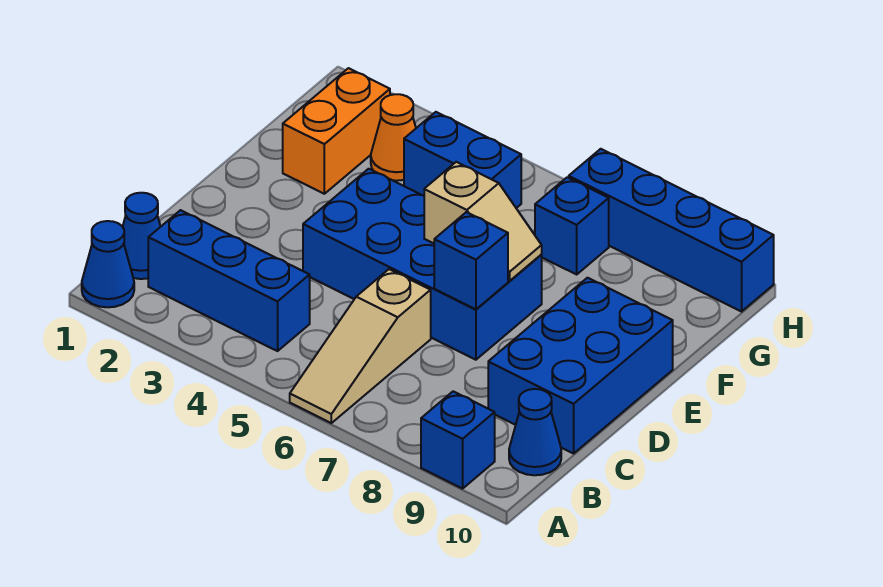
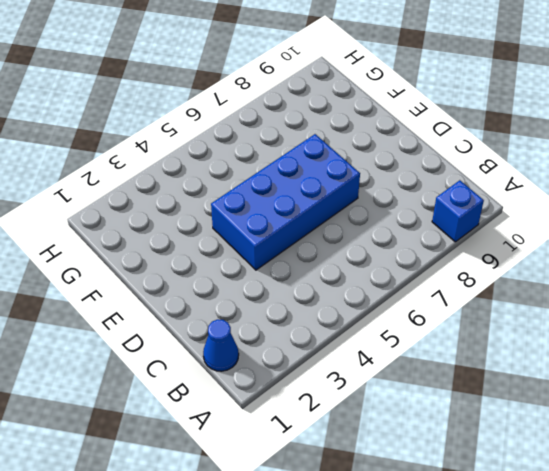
none -> blue 1x1 cone [82,221,134,307]
none -> tan 1x3 slope [290,269,431,423]
none -> blue 1x3 brick [148,210,310,351]

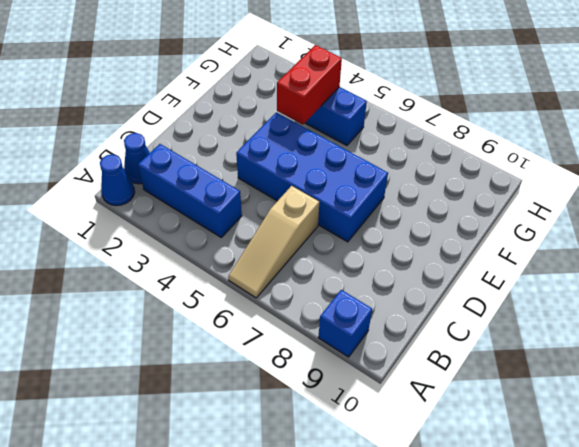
red 1x2 brick [277,45,342,125] -> none
none -> blue 1x1 cone [509,389,561,475]
none -> blue 2x3 brick [488,278,673,454]
none -> orange 1x2 brick [283,68,390,194]

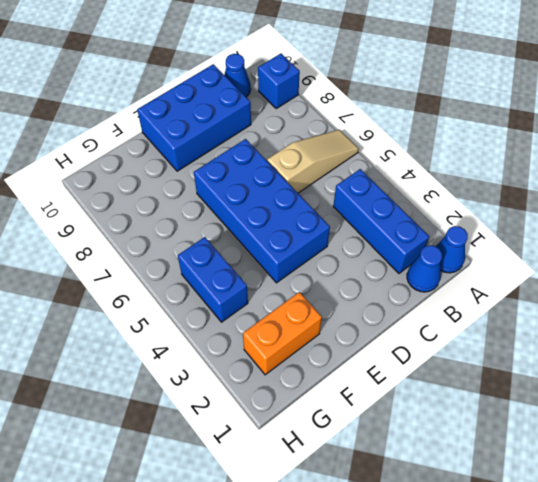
none -> orange 1x1 cone [371,94,416,181]
none -> blue 1x1 brick [535,177,609,274]
none -> blue 1x4 brick [569,149,774,312]

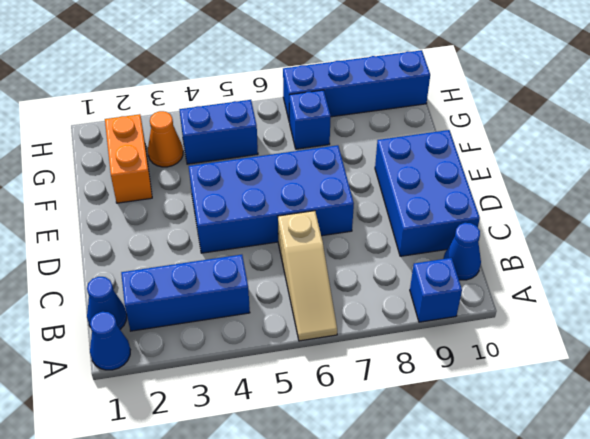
none -> blue 1x1 brick [434,212,508,309]
none -> tan 1x2 slope [424,162,542,281]

